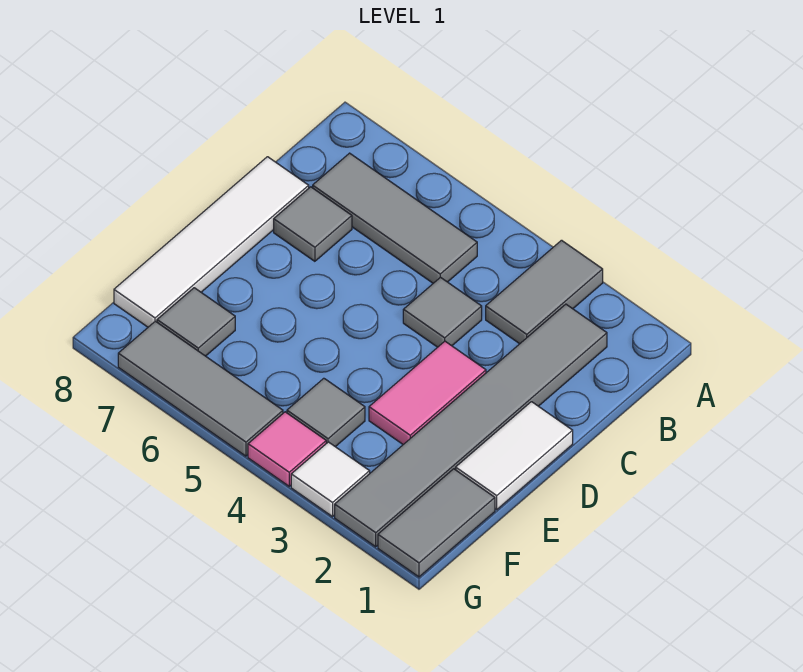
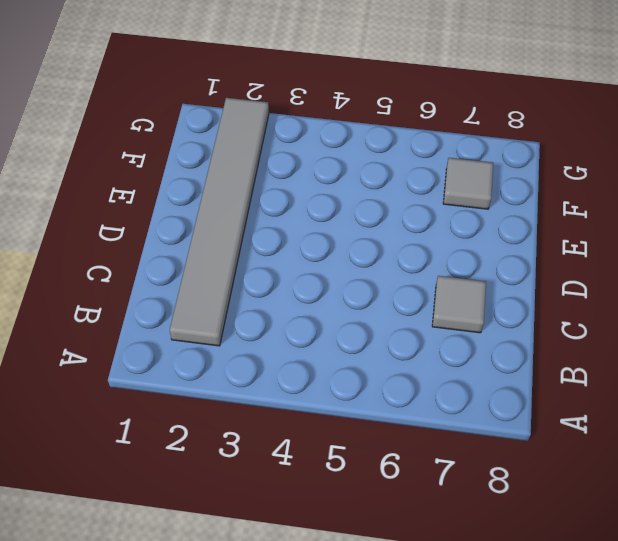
none -> grey 1x2 tile [486,240,603,344]
none -> grey 1x3 tile [313,153,477,283]
none -> grey 1x1 tile [403,277,482,347]

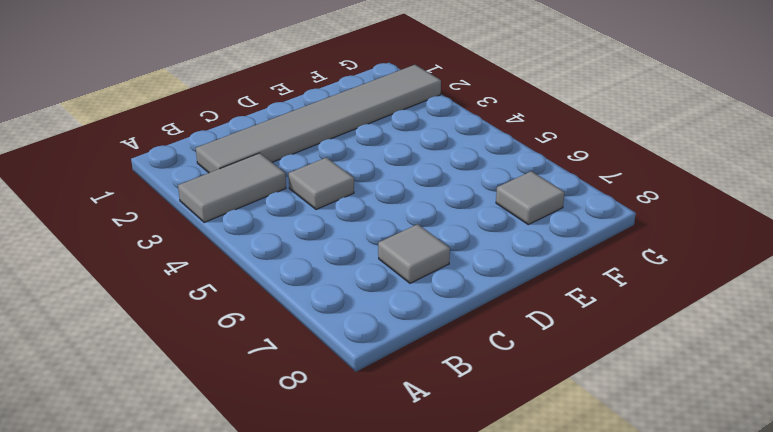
none -> grey 1x3 tile [313,153,477,283]
none -> white 1x4 tile [114,157,309,327]
none -> white 1x2 tile [456,402,573,510]

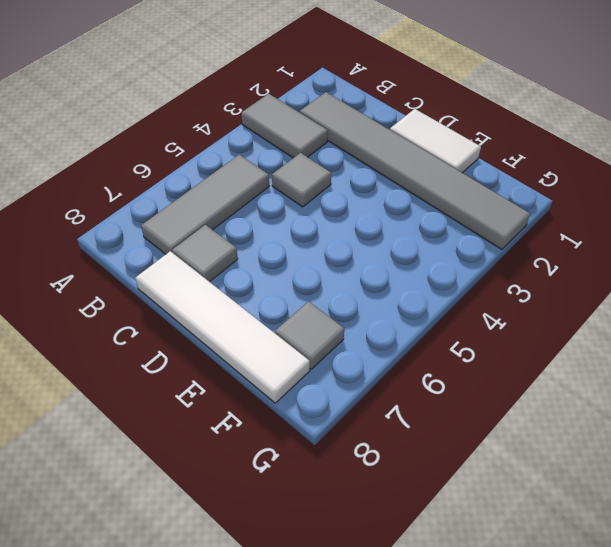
none -> pink 1x2 tile [369,341,486,444]
none -> grey 1x2 tile [378,469,495,577]
none -> grey 1x1 tile [287,378,365,447]

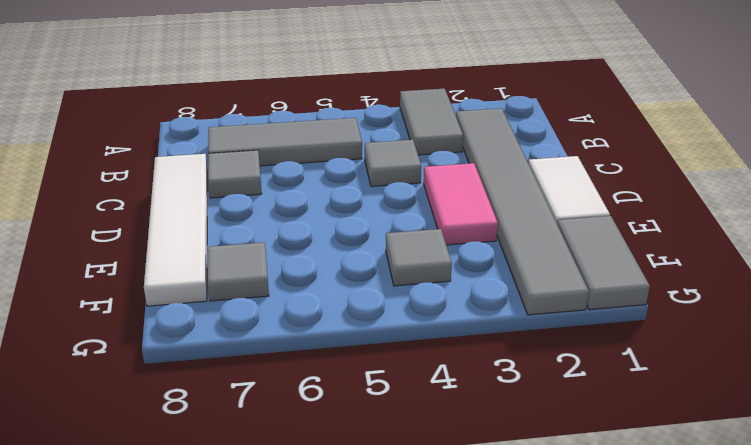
none -> white 1x1 tile [291,442,370,517]
none -> pink 1x1 tile [248,412,326,486]
none -> grey 1x3 tile [118,321,283,456]

